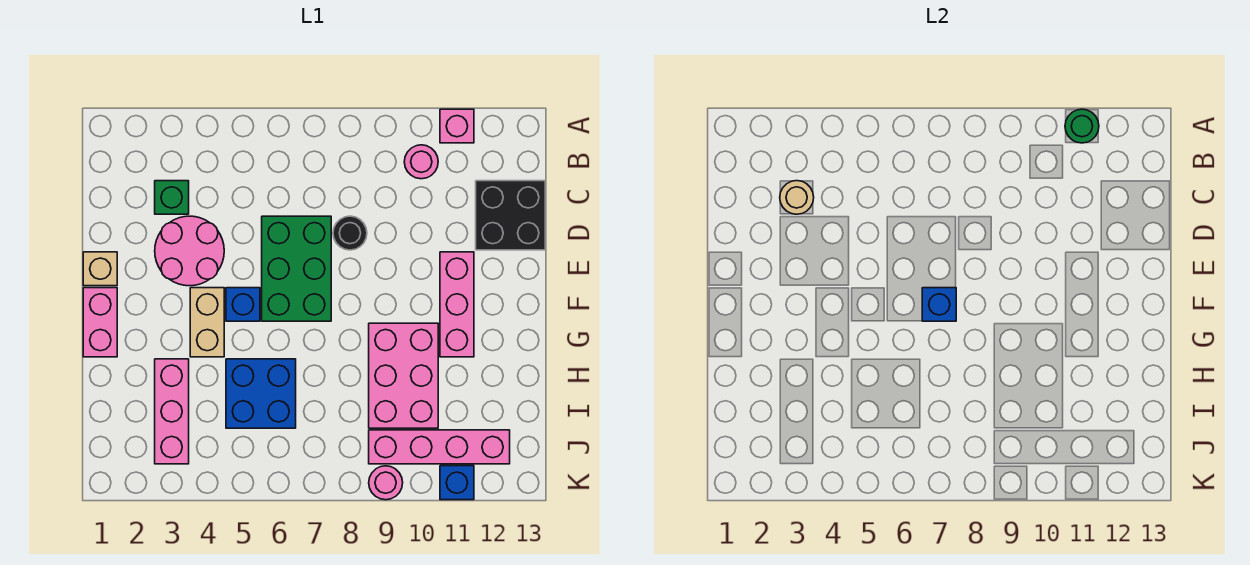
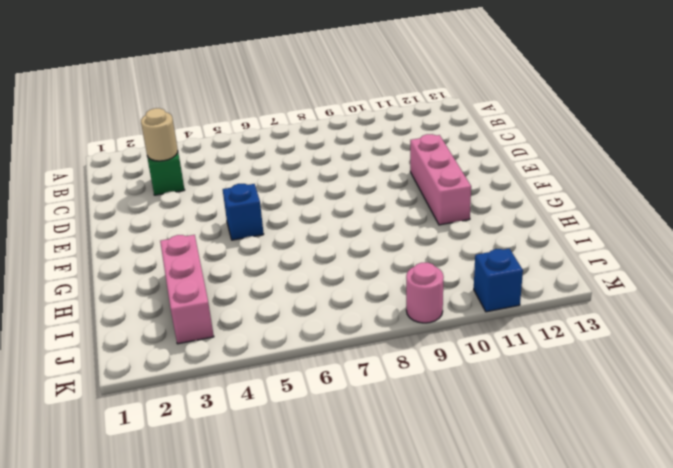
none -> pink 1x1 brick [440,109,474,143]
none -> pink 1x1 round brick [404,145,438,179]
none -> black 2x2 brick [476,181,545,250]

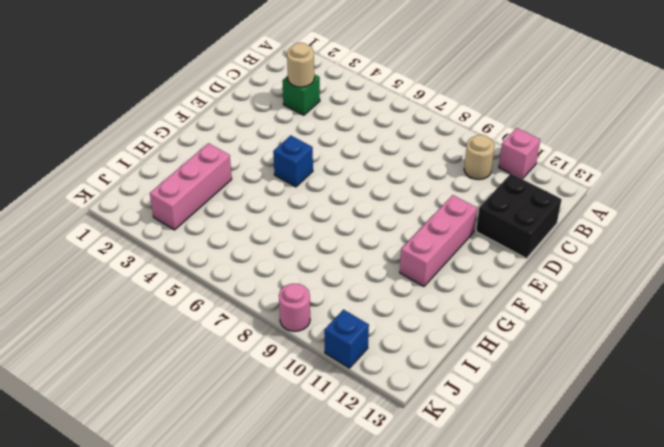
tan 1x1 round brick [464,135,495,180] -> pink 1x1 round brick [404,145,438,179]
none -> pink 2x2 round brick [155,216,224,286]
none -> green 2x3 brick [262,216,331,321]
none -> black 1x1 round brick [333,216,367,250]

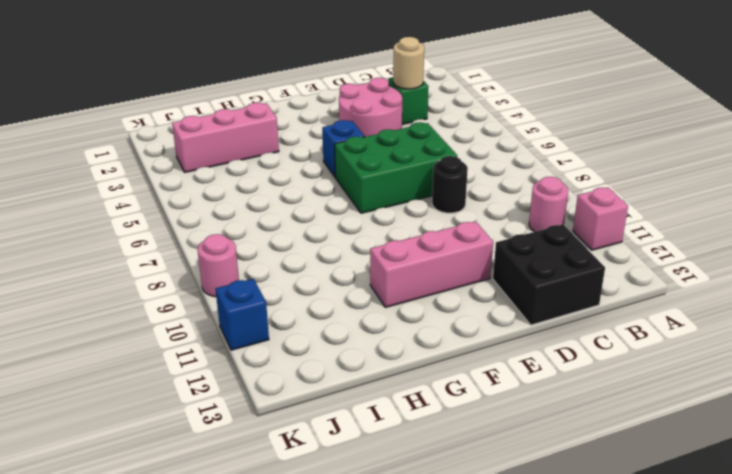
none -> tan 1x1 brick [83,252,117,286]
none -> pink 1x2 brick [83,288,117,357]
none -> tan 1x2 brick [190,288,224,357]

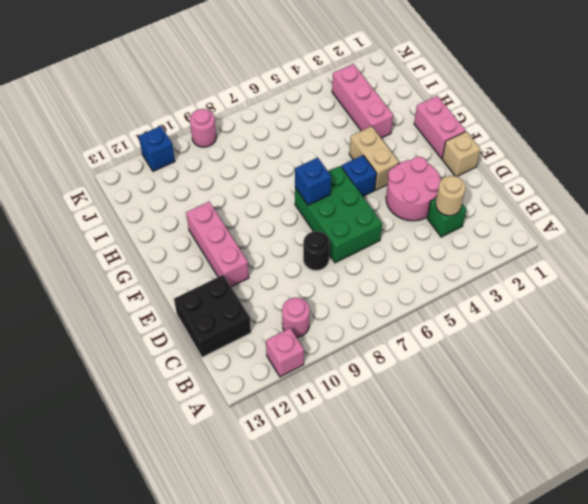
none -> pink 2x3 brick [369,323,438,428]
none -> blue 2x2 brick [226,359,296,428]
none -> pink 1x4 brick [369,430,510,464]

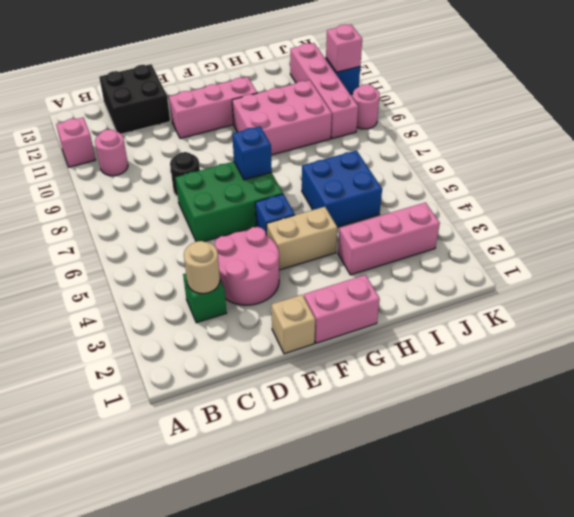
pink 1x1 brick [326,24,362,72] -> none
none -> green 1x1 round brick [1065,109,1099,143]

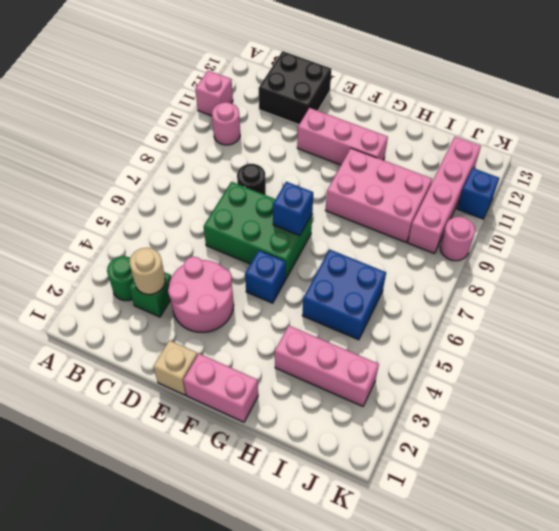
green 1x1 round brick [107,256,134,301] -> green 1x1 round brick moved to [1065,109,1099,143]
none -> tan 1x2 brick [190,288,224,357]

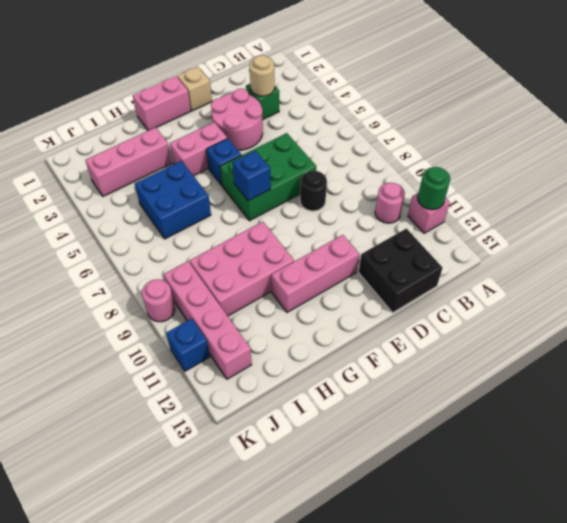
pink 1x2 brick [170,122,227,176] -> tan 1x2 brick [190,288,224,357]

